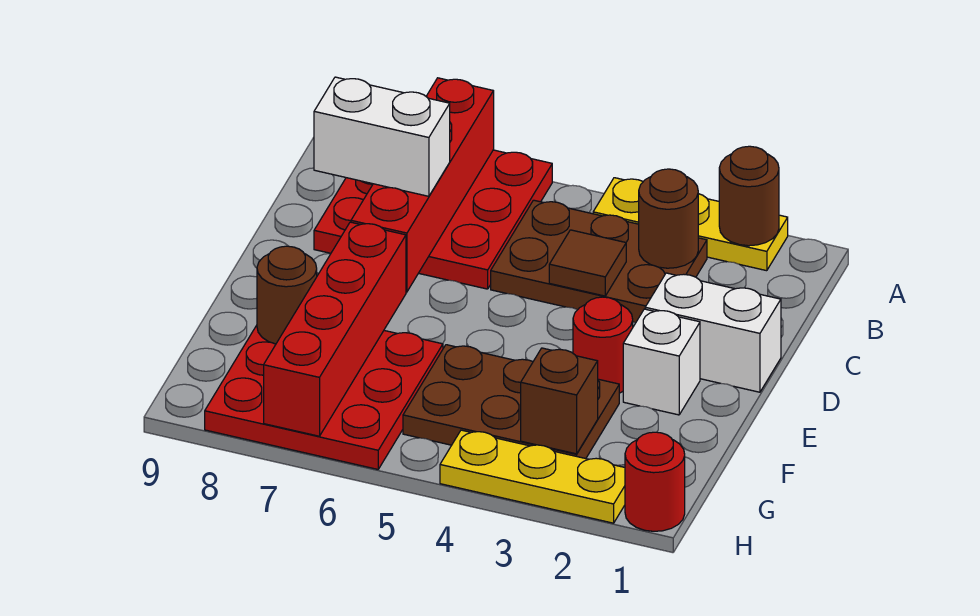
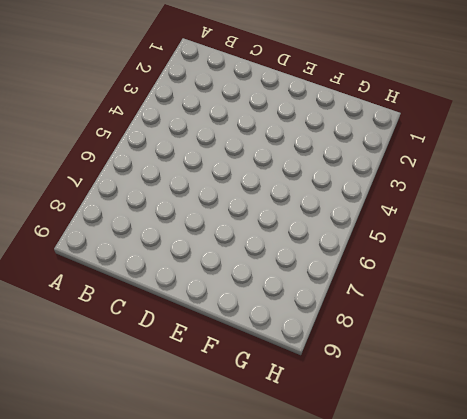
none -> yellow 1x3 plate [593,178,788,271]
none -> red 3x3 plate [314,150,552,289]
none -> brown 2x3 plate [491,200,707,323]

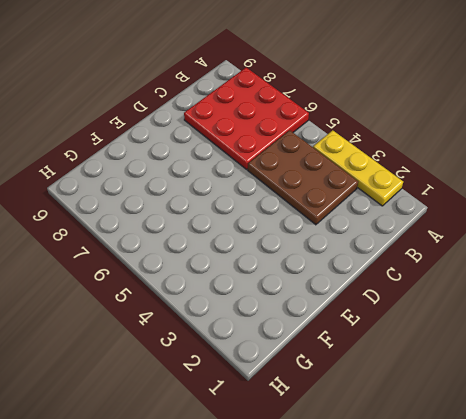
none -> white 1x2 brick [645,273,781,392]
none -> white 1x1 brick [623,309,700,415]
none -> red 1x1 round brick [573,297,633,393]

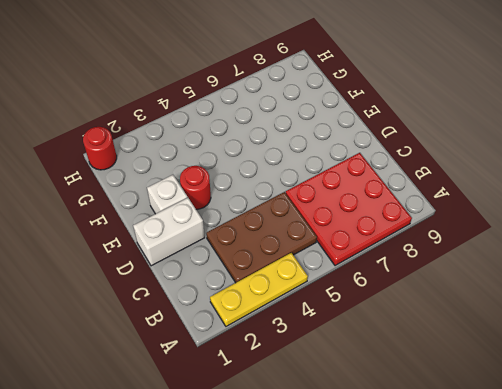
none -> brown 2x3 plate [403,345,619,459]
none -> red 3x3 plate [205,325,443,469]
none -> yellow 1x3 plate [440,430,625,523]

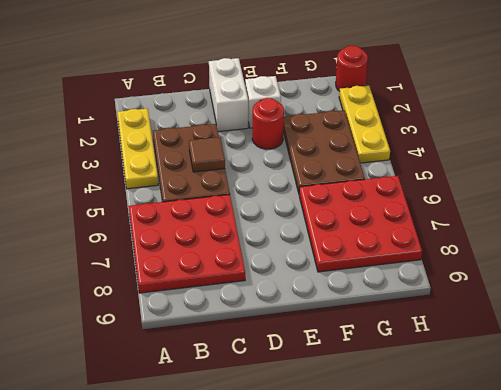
none -> brown 1x1 round brick [719,146,779,246]
none -> red 1x4 brick [351,78,494,292]
none -> brown 1x1 round brick [639,169,698,268]

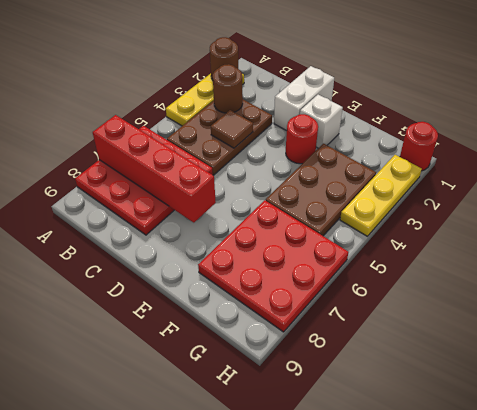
none -> red 1x4 brick [264,222,406,436]
none -> brown 1x1 round brick [257,246,317,344]
none -> brown 1x1 brick [521,348,598,454]

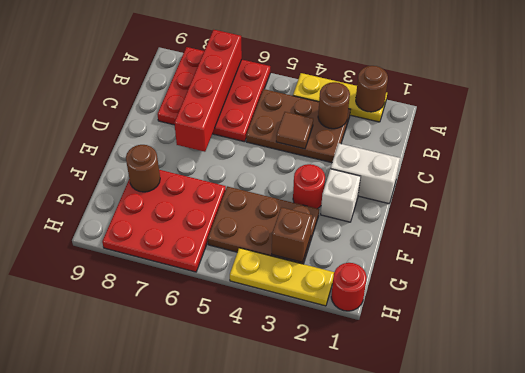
none -> red 1x4 brick [264,222,406,436]
none -> white 1x2 brick [314,77,450,196]

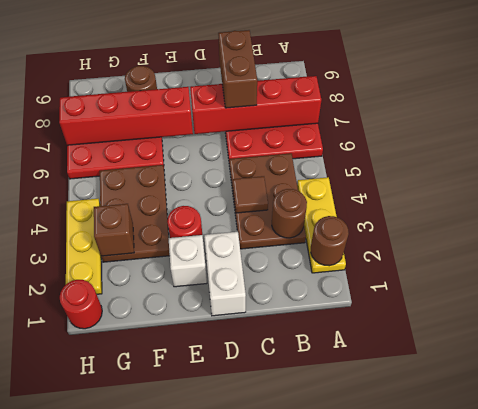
brown 1x2 brick [218,30,257,108] -> white 1x2 brick [314,77,450,196]

